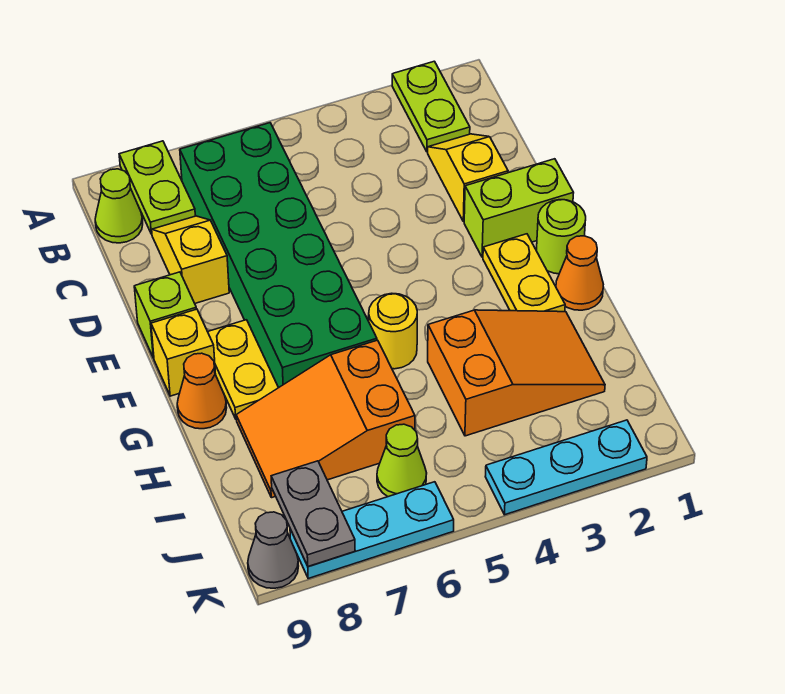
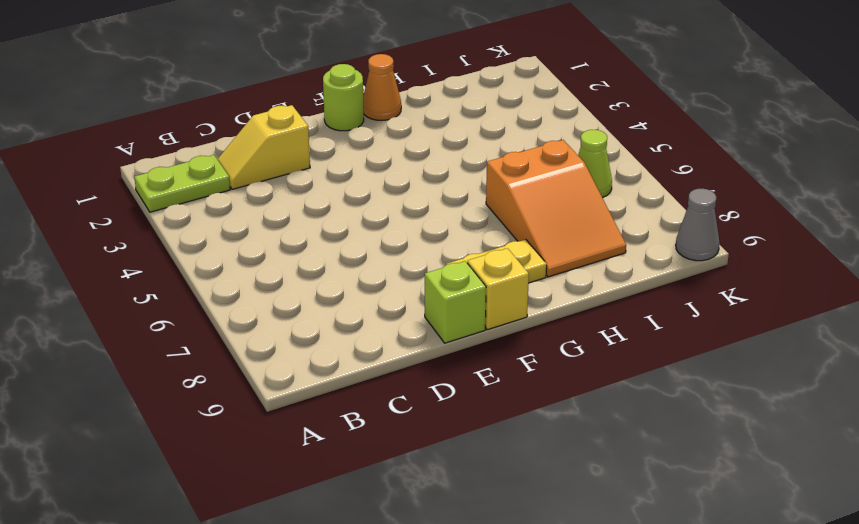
none -> lime 1x2 plate [119,141,195,234]
none -> green 2x6 brick [180,123,377,388]
none -> lime 1x1 cone [95,169,143,243]

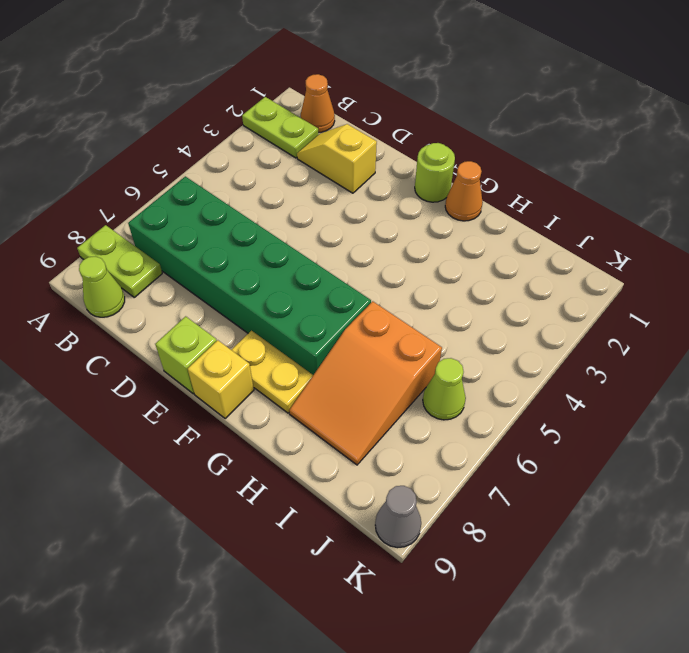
orange 1x1 cone [301,74,335,132] -> orange 1x1 cone moved to [177,353,227,429]
none -> yellow 1x2 slope [152,216,229,303]
none -> lime 1x2 brick [464,159,573,257]
none -> yellow 1x2 plate [483,234,565,312]

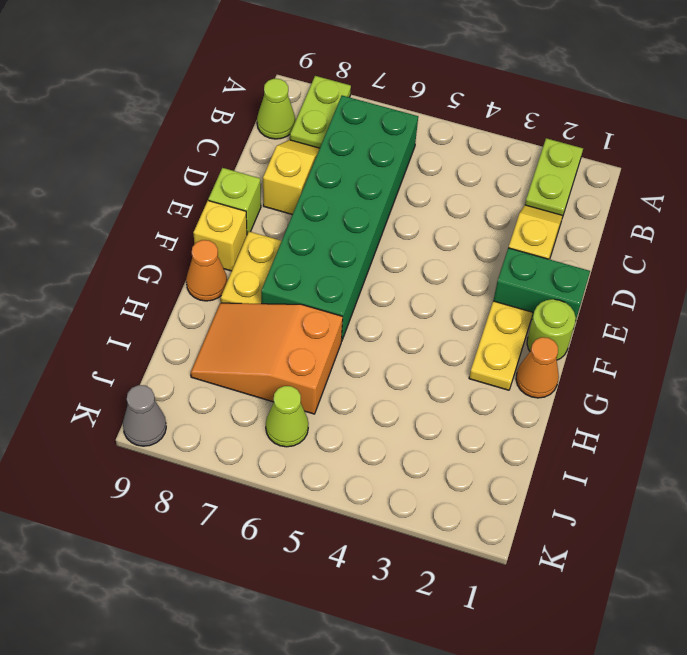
green 1x2 brick [493,248,590,322] -> lime 1x2 brick [464,159,573,257]
none -> yellow 1x1 round brick [369,293,417,369]
none -> orange 2x3 slope [428,310,605,436]
none -> cyan 1x3 plate [485,420,647,515]

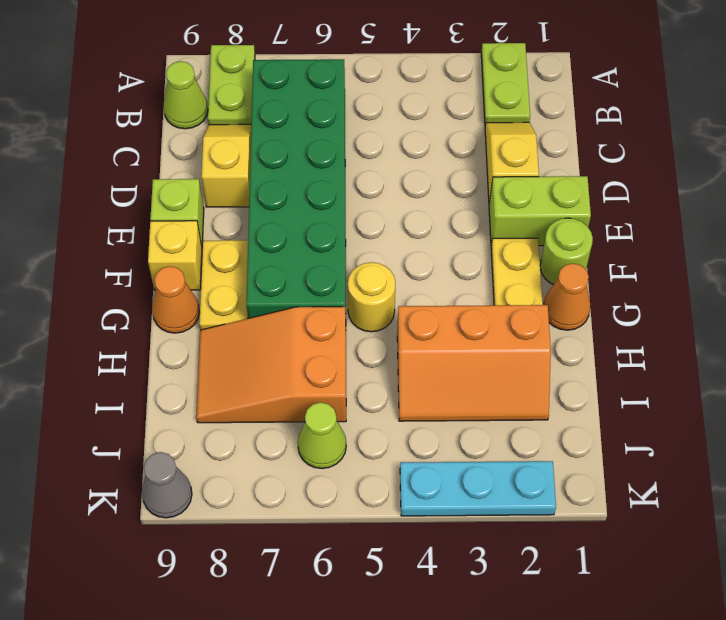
orange 2x3 slope [397,305,551,421] -> orange 2x3 slope turned to [428,310,605,436]
none -> cyan 1x3 plate [290,482,454,578]
none -> grey 1x2 plate [271,461,355,567]

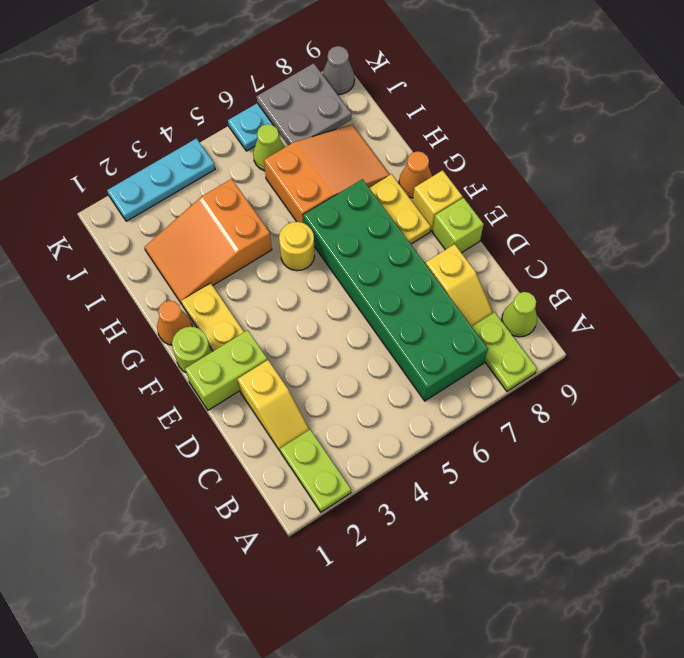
grey 2x2 plate [257,63,351,145] -> grey 1x2 plate [271,461,355,567]

